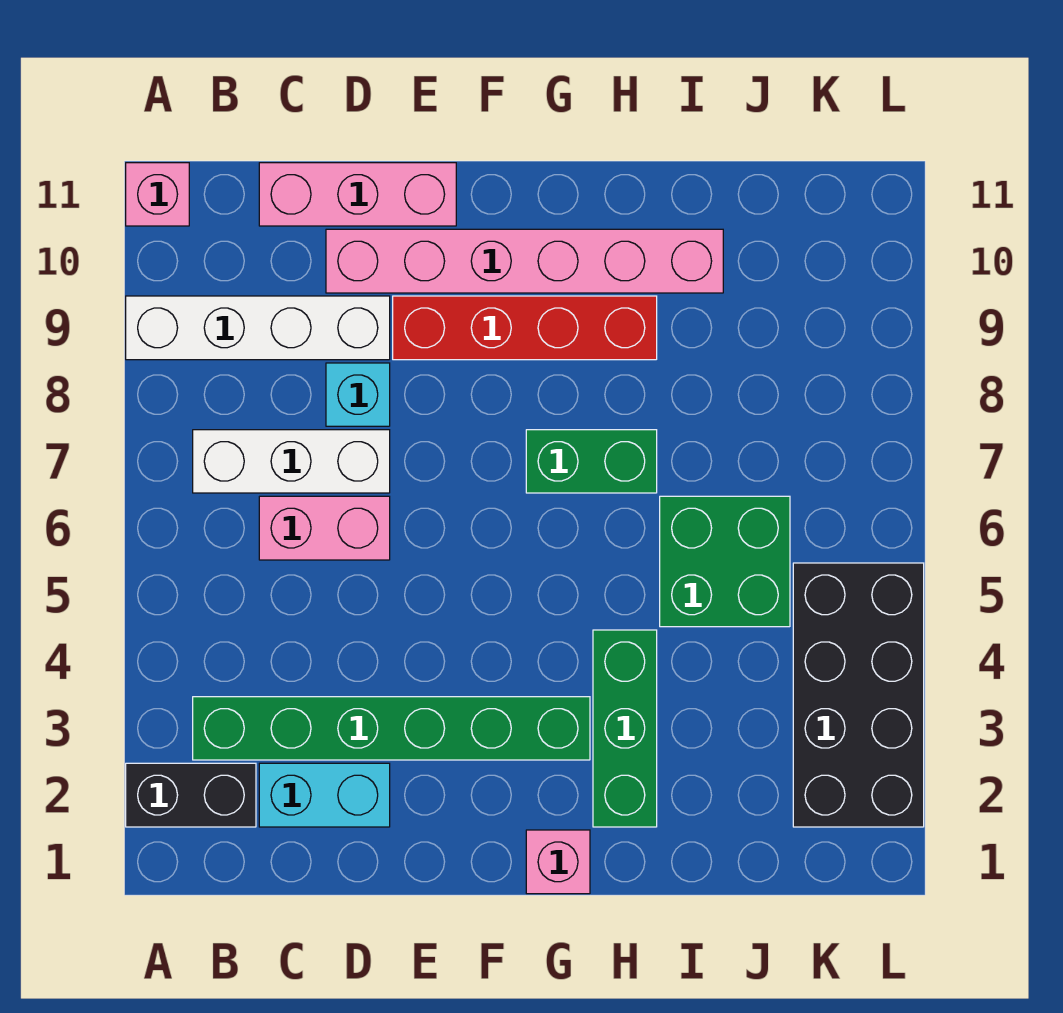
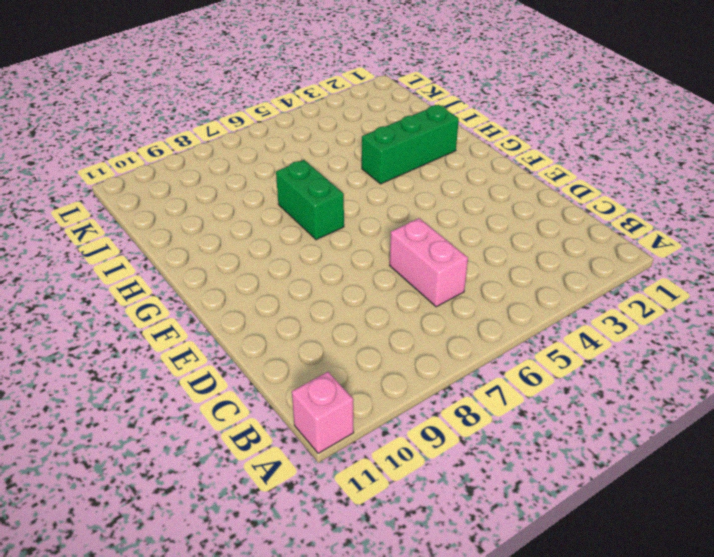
none -> black 1x2 brick [126,763,256,827]
none -> white 1x4 brick [126,296,390,360]
none -> green 1x6 brick [193,697,590,760]

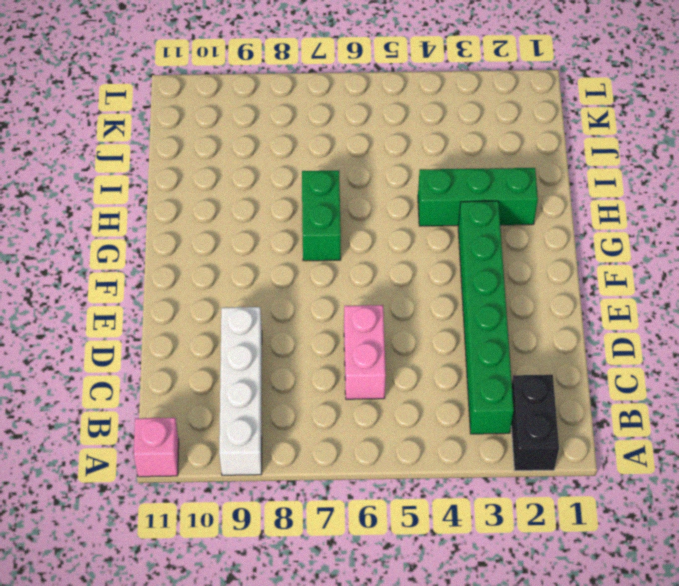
none -> white 1x3 brick [193,430,390,493]
none -> cyan 1x2 brick [259,763,390,827]
none -> pink 1x3 brick [259,163,456,226]

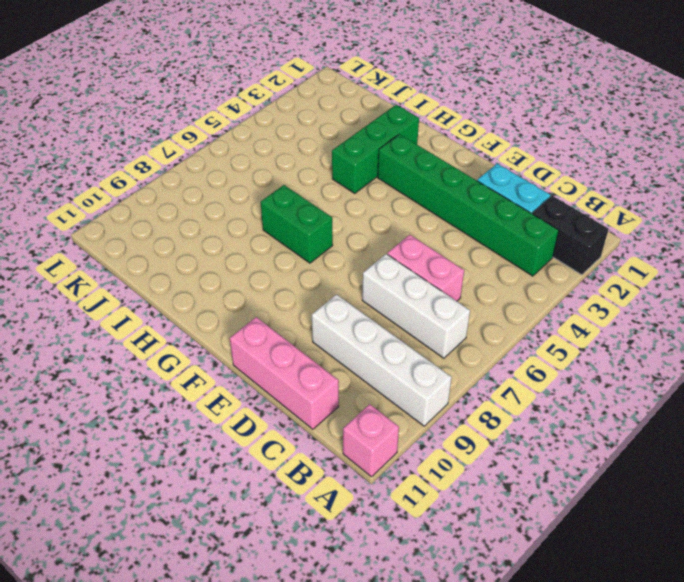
none -> cyan 1x1 brick [326,363,390,426]
none -> pink 1x6 brick [326,229,723,293]
none -> red 1x4 brick [393,296,657,360]

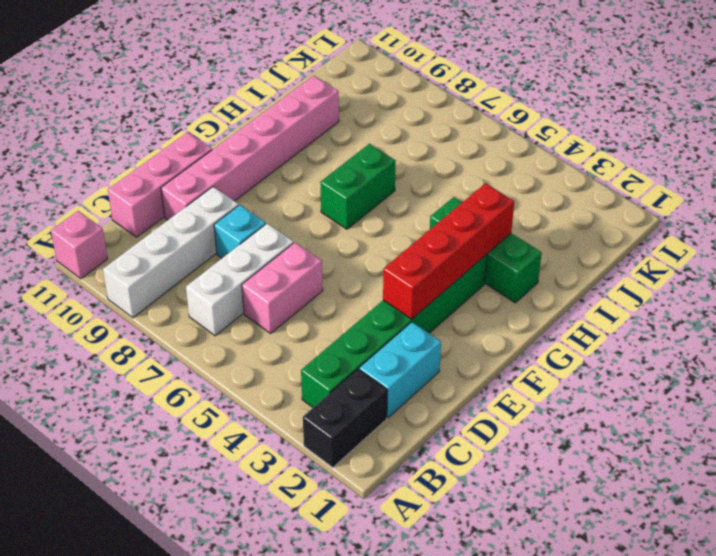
red 1x4 brick [383,183,514,319] -> red 1x4 brick moved to [393,296,657,360]
none -> pink 1x1 brick [526,830,590,894]
none -> green 2x2 brick [660,496,790,627]
none -> black 2x4 brick [793,563,924,827]

